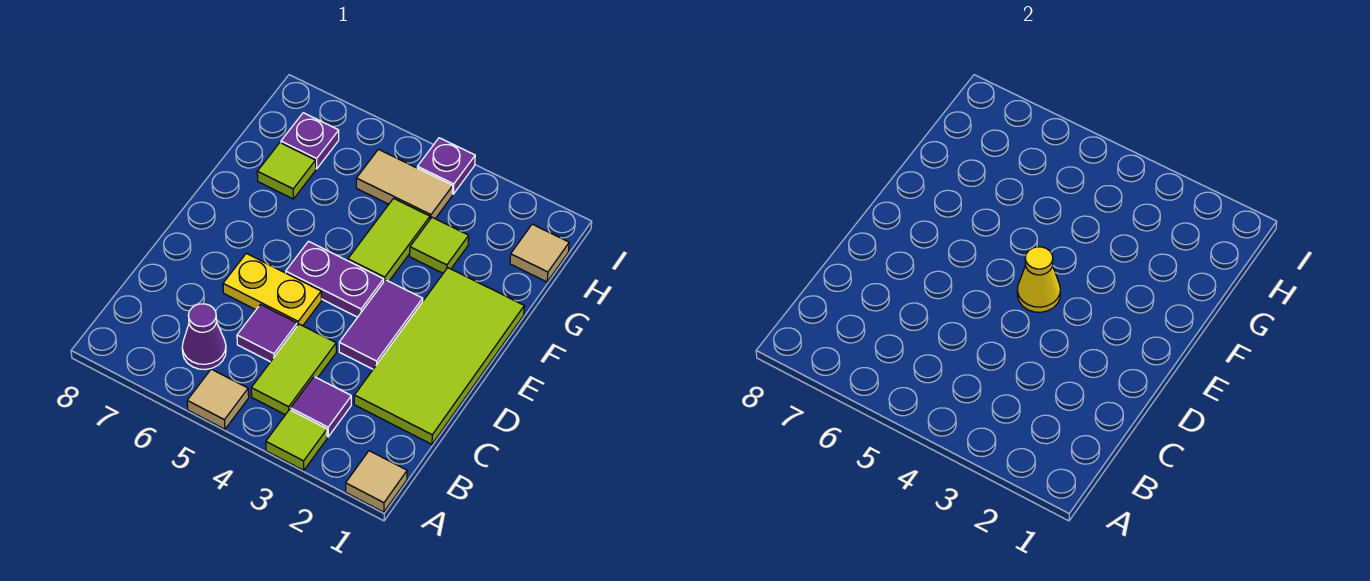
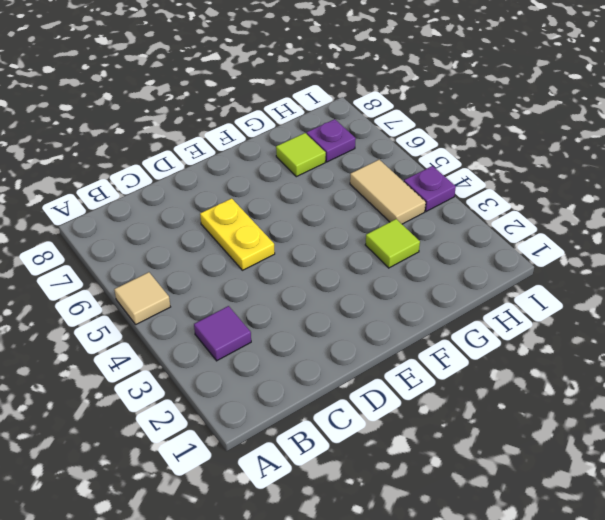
none -> tan 1x1 tile [346,451,407,512]
none -> lime 1x1 tile [266,410,327,470]
none -> lime 1x2 tile [251,324,336,415]

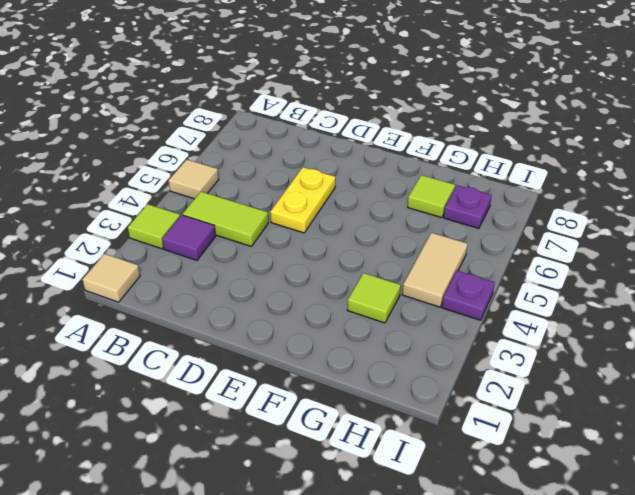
none -> purple 1x1 cone [182,304,226,369]
none -> lime 2x4 tile [354,268,524,444]
none -> purple 1x1 tile [237,305,297,362]

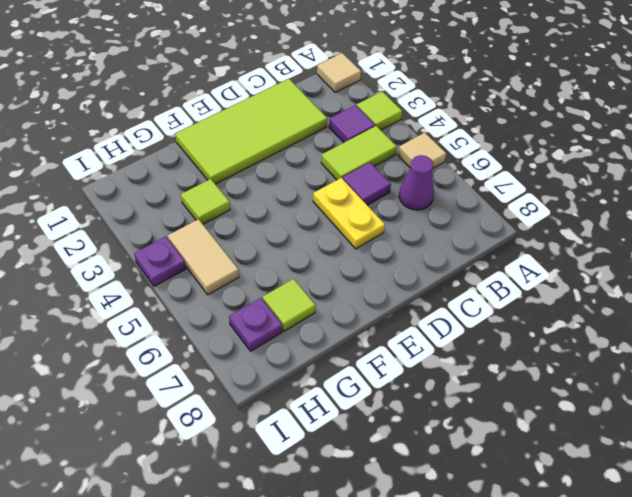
none -> purple 1x2 tile [339,280,423,369]
none -> purple 1x2 plate [286,241,384,317]
none -> lime 1x2 tile [348,198,430,281]

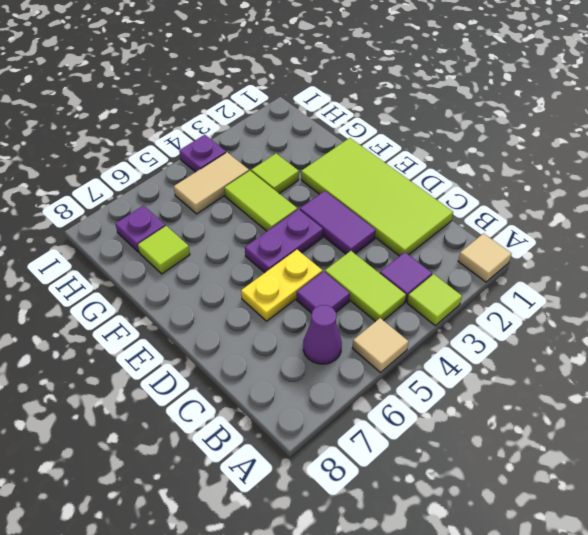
none -> tan 1x1 tile [510,224,569,282]
none -> yellow 1x1 cone [1017,247,1060,312]

